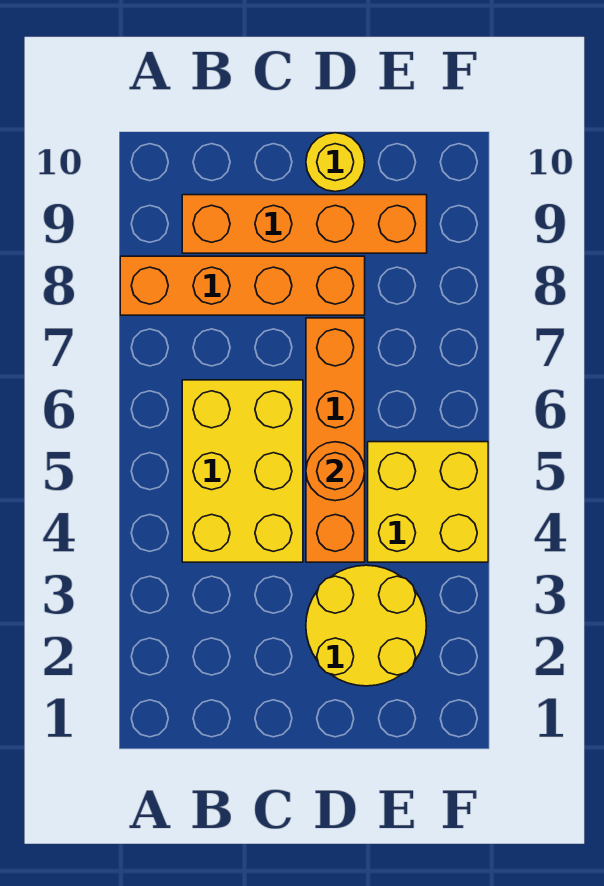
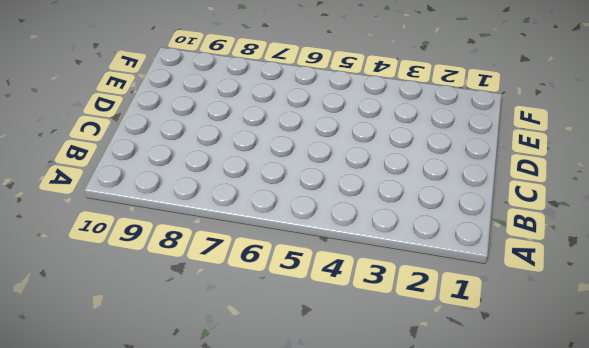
none -> orange 1x4 brick [120,256,365,315]
none -> yellow 2x3 brick [182,380,303,562]

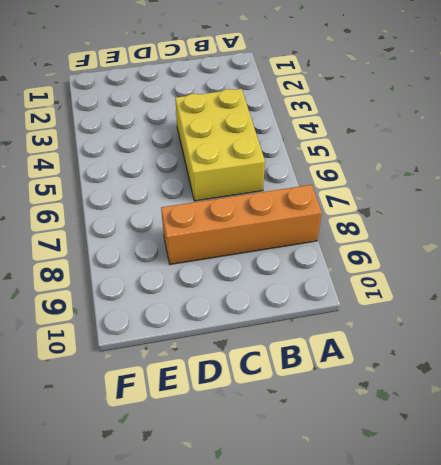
none -> orange 1x4 brick [182,195,427,253]
none -> yellow 2x2 round brick [306,565,426,686]

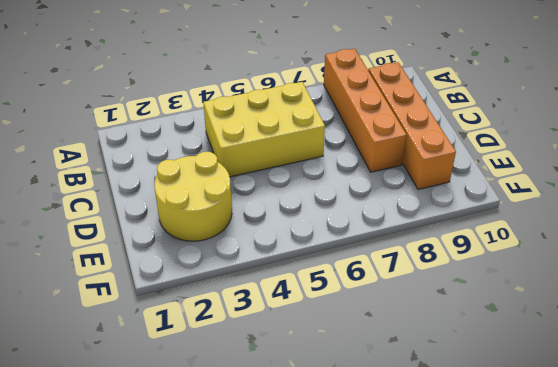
none -> orange 1x4 brick [306,318,365,562]
none -> yellow 1x1 round brick [306,133,365,192]

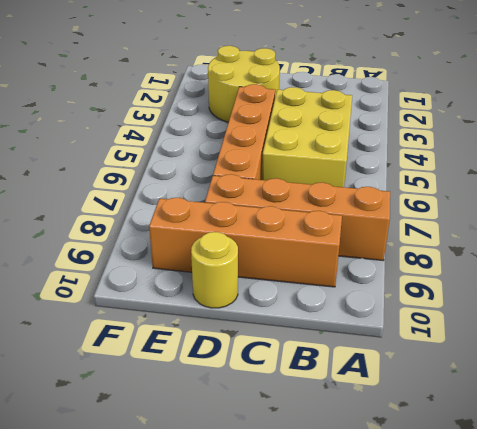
none -> yellow 2x2 brick [368,442,488,562]
none -> orange 1x1 round brick [306,442,365,501]

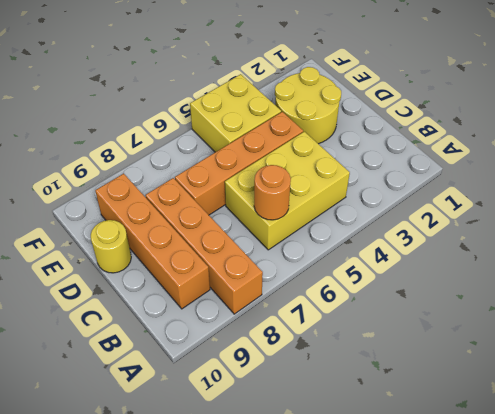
orange 1x1 round brick [254,165,291,220] -> orange 1x1 round brick moved to [306,442,365,501]

